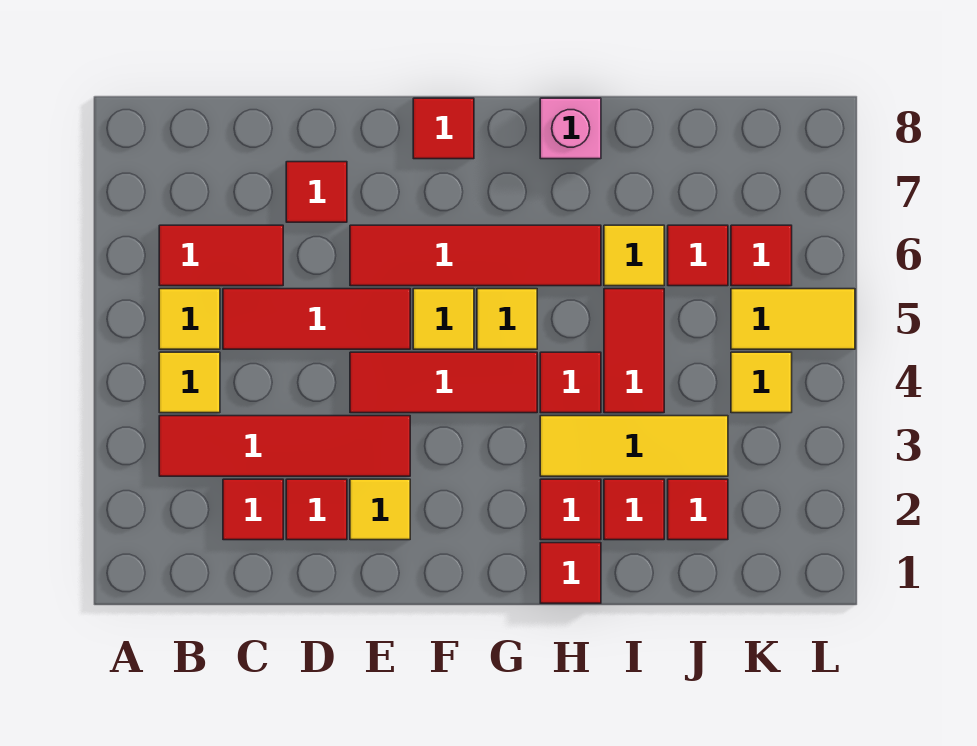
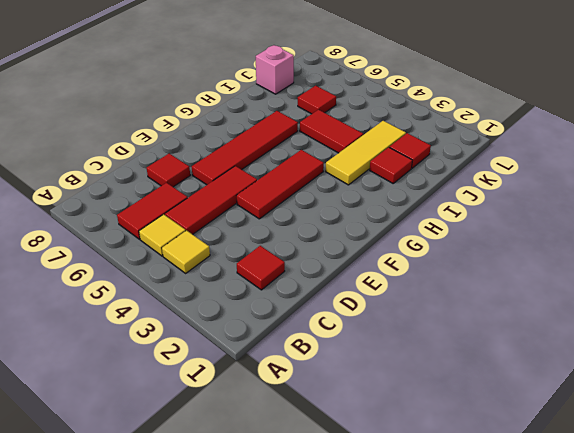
pink 1x1 brick [256,45,294,94] -> pink 1x1 brick moved to [540,98,601,159]
none -> red 1x4 tile [159,416,410,476]
none -> red 1x1 tile [286,479,347,540]
none -> yellow 1x1 tile [350,479,410,540]

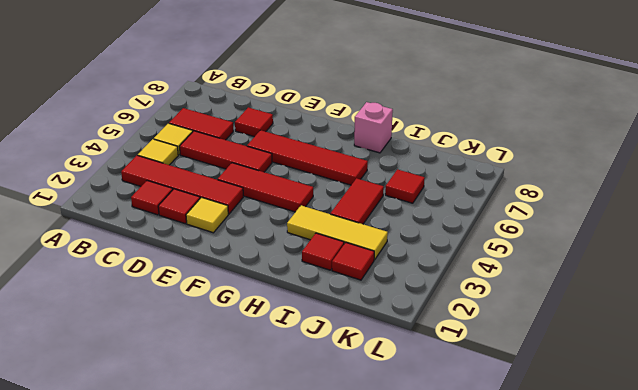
none -> yellow 1x1 tile [413,289,474,349]
none -> red 1x1 tile [413,98,474,159]
none -> yellow 1x1 tile [477,289,537,349]

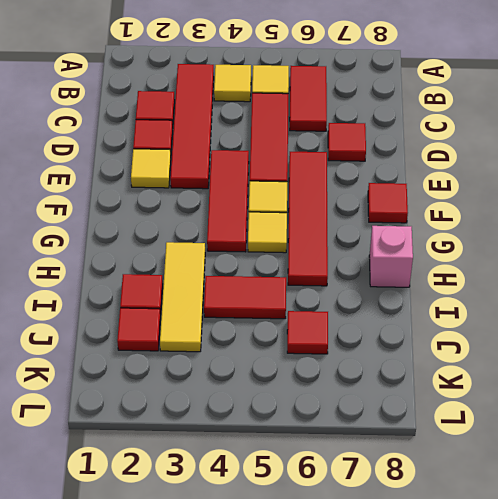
none -> red 1x1 tile [540,543,601,603]
none -> red 1x1 tile [540,479,601,540]
none -> red 1x1 tile [540,352,601,413]

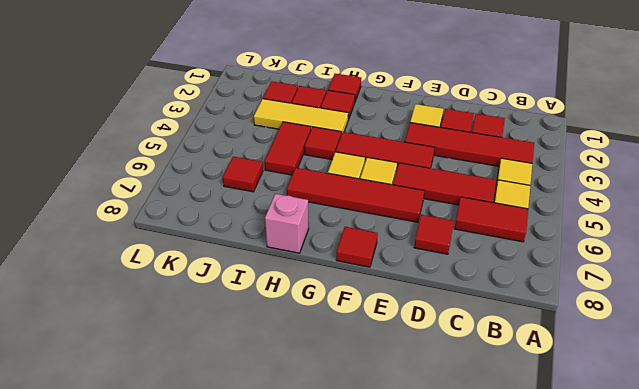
none -> yellow 1x1 tile [604,225,664,286]
none -> yellow 1x1 tile [731,352,792,413]
none -> yellow 1x2 tile [731,289,855,349]

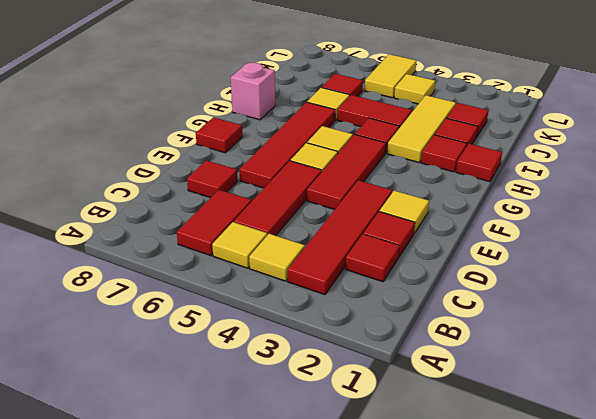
none -> red 1x1 tile [731,225,792,286]

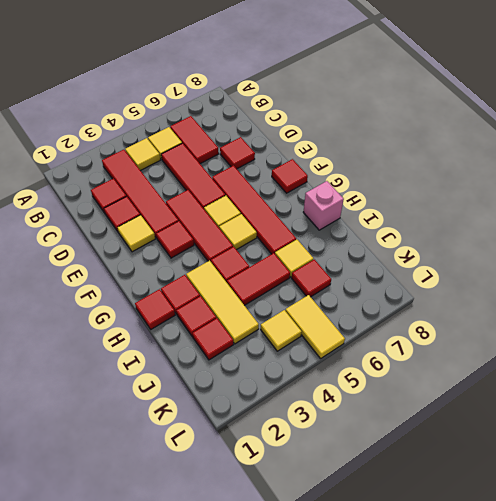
red 1x1 tile [156,221,194,258] -> red 1x1 tile moved to [731,225,792,286]

